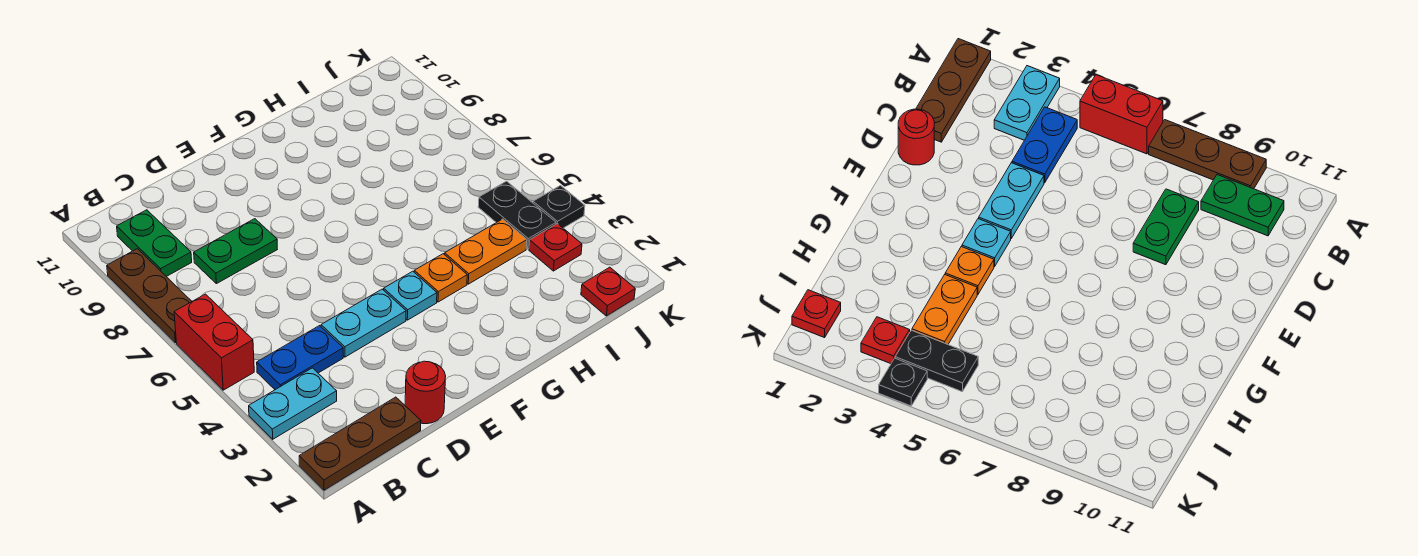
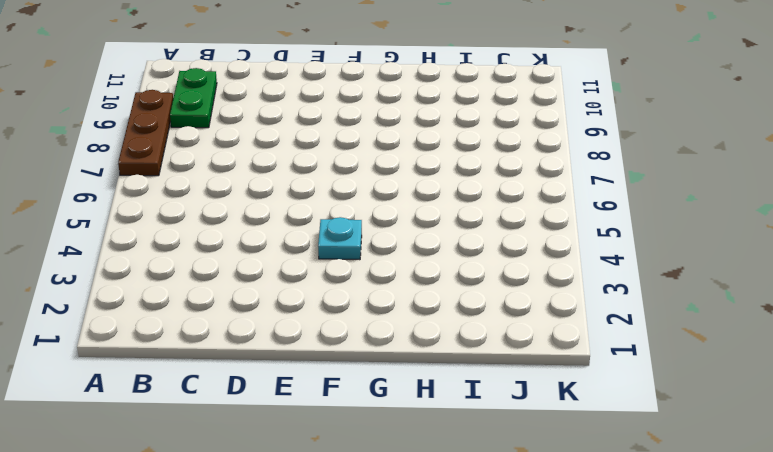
none -> brown 1x3 plate [299,397,421,490]
none -> cyan 1x2 plate [249,368,337,439]
none -> red 1x2 brick [174,294,254,390]

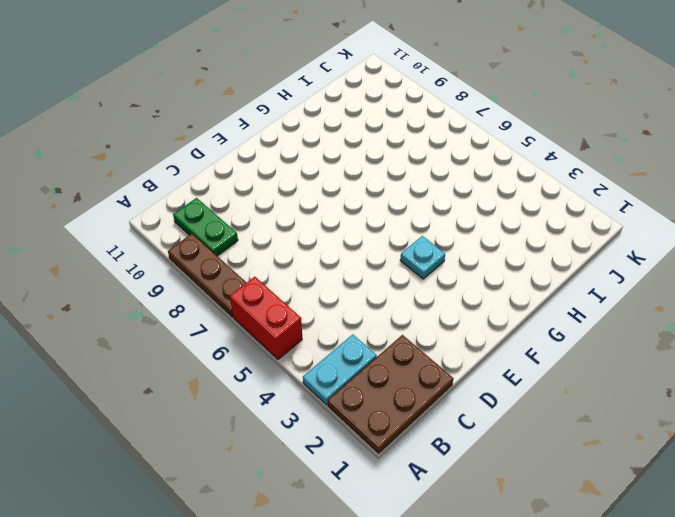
brown 2x3 plate [328,335,454,453] -> brown 1x3 plate [299,397,421,490]
none -> blue 1x2 plate [257,326,343,390]
none -> green 1x2 plate [194,219,277,284]
none -> red 1x1 round brick [405,361,446,424]

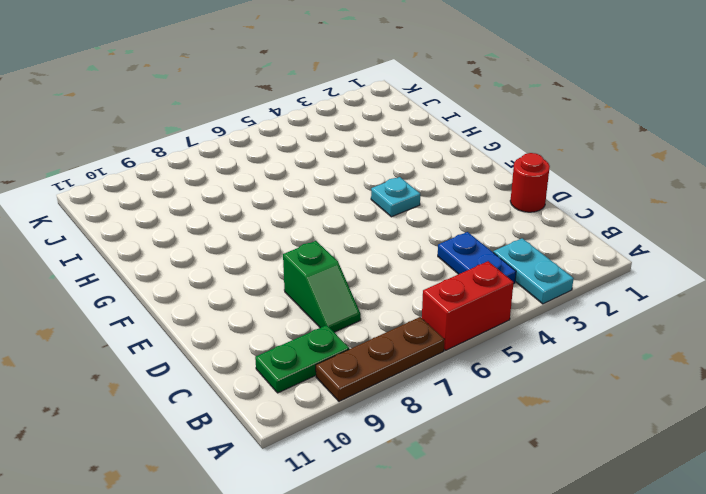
green 1x2 slope [283,241,361,332] -> green 1x2 plate [194,219,277,284]
none -> brown 1x3 plate [299,397,421,490]
none -> cyan 1x2 plate [321,289,406,357]
none -> orange 1x1 plate [414,254,467,302]

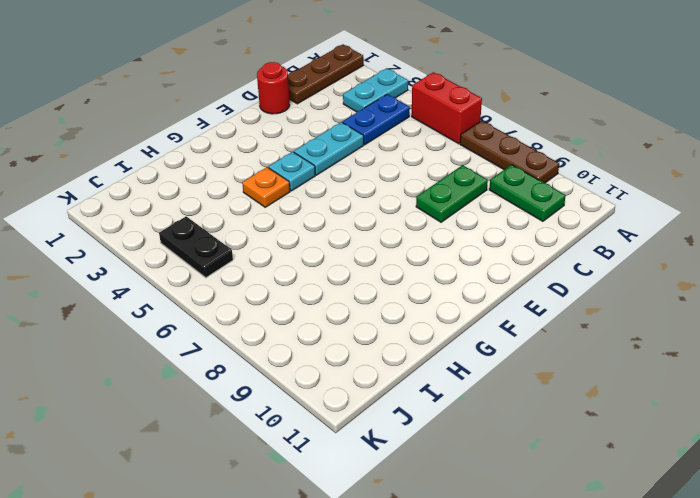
none -> orange 1x2 plate [445,219,527,284]
none -> red 1x1 plate [581,267,635,316]
none -> red 1x1 plate [529,223,582,271]

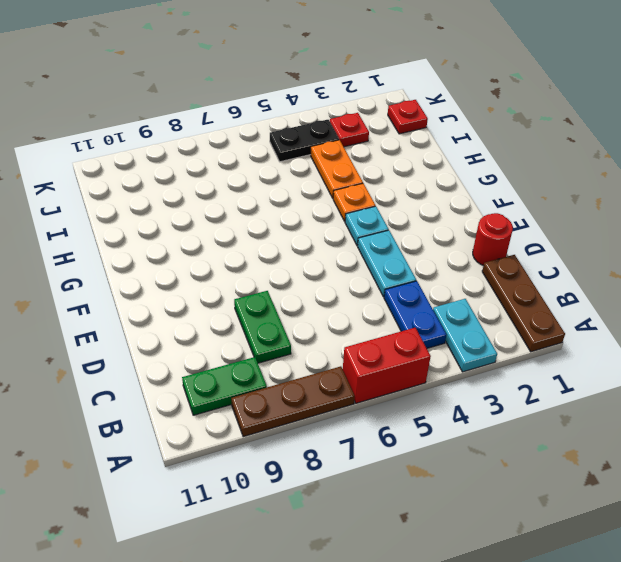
none -> black 1x1 plate [533,186,585,228]

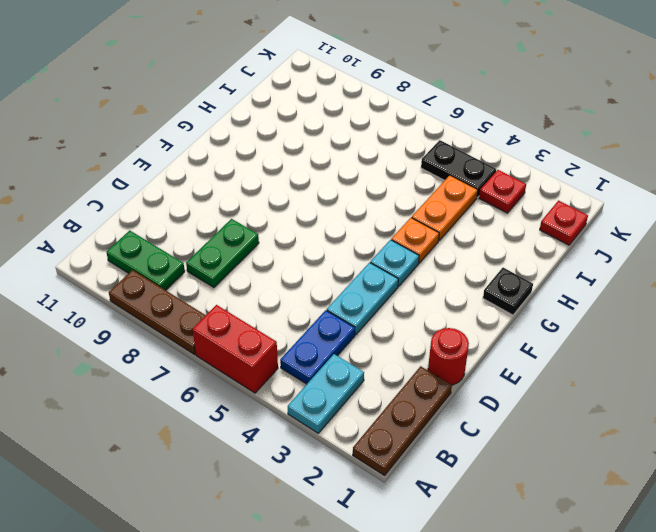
black 1x1 plate [483,268,533,315] -> black 1x1 plate moved to [533,186,585,228]

